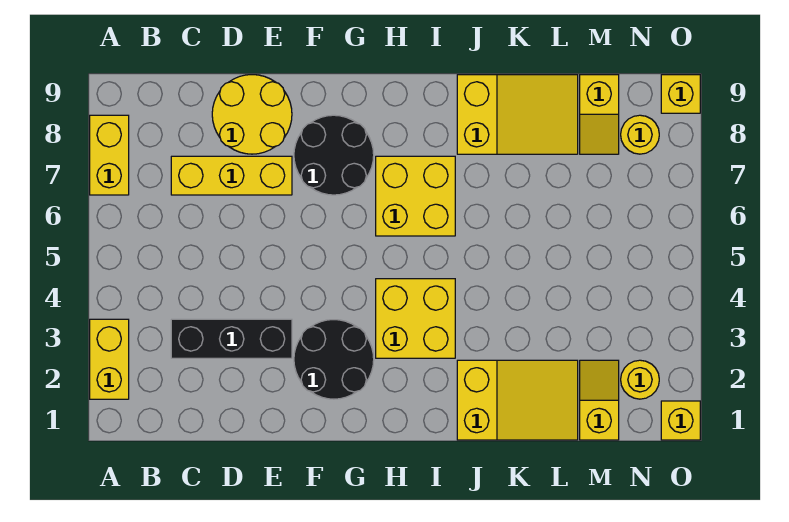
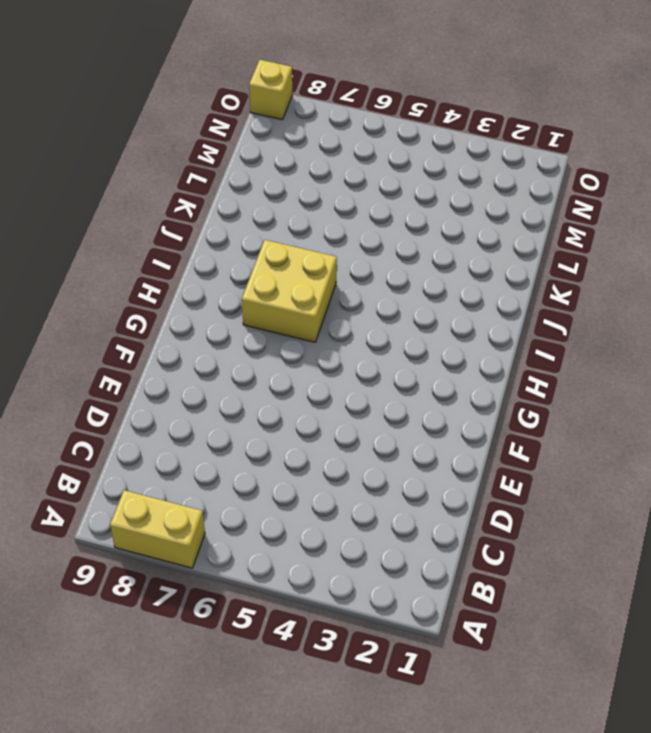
none -> yellow 1x2 brick [90,319,129,399]
none -> black 1x3 brick [171,319,292,358]
none -> yellow 1x3 brick [171,156,292,195]

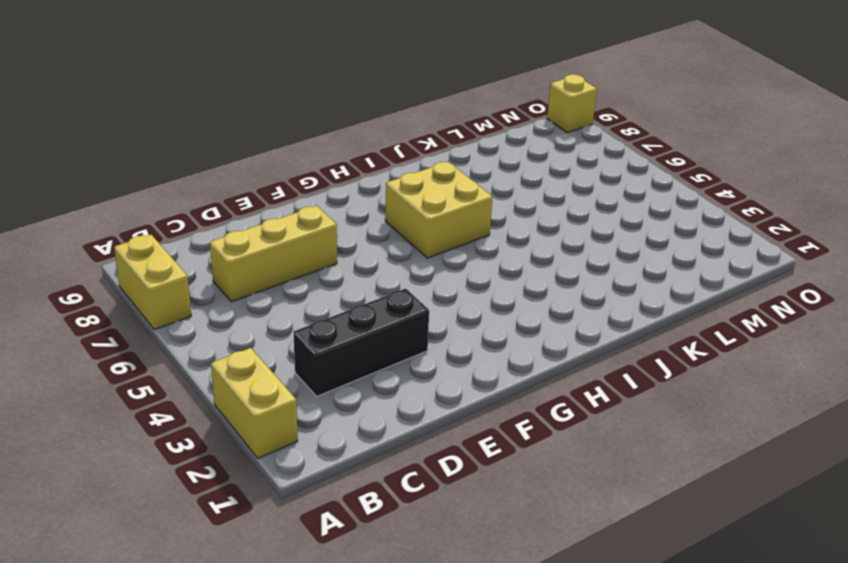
none -> yellow 2x2 round brick [212,75,292,154]
none -> black 2x2 round brick [294,320,374,399]
none -> black 2x2 round brick [294,115,374,195]

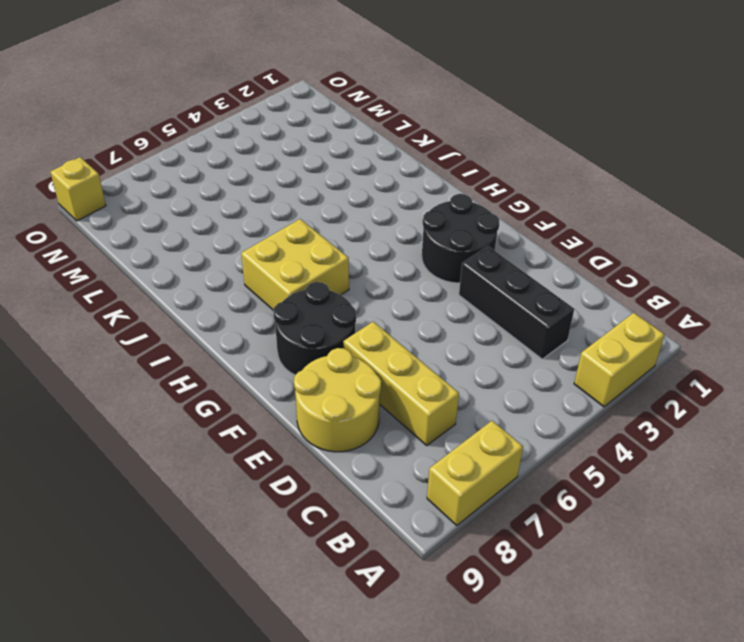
none -> yellow 2x2 brick [376,279,455,358]
none -> yellow 2x3 slope [457,360,578,440]
none -> yellow 2x3 slope [457,75,578,154]

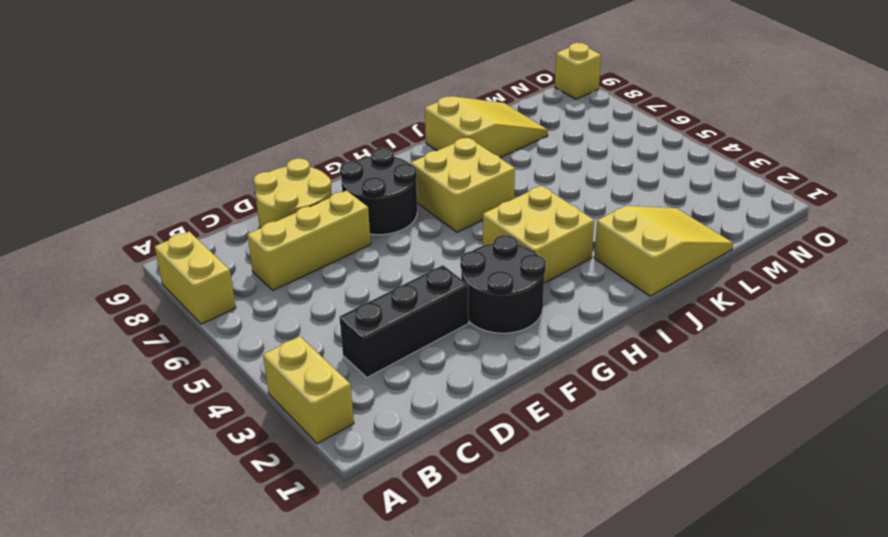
none -> yellow 1x2 slope [580,360,619,440]
none -> yellow 1x2 slope [580,75,619,154]
none -> yellow 1x1 round brick [621,360,659,399]

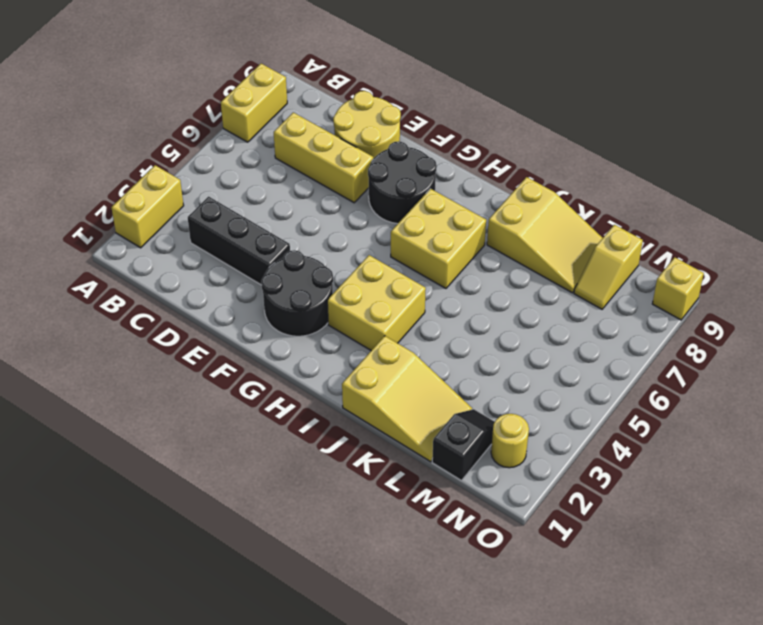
black 1x2 slope [432,409,495,480] -> yellow 1x2 slope [580,360,619,440]
none -> yellow 1x1 round brick [621,115,659,154]
none -> yellow 1x1 brick [661,401,700,440]

